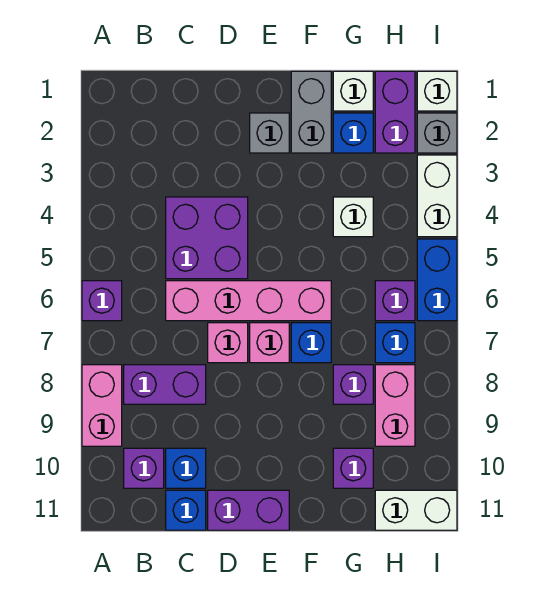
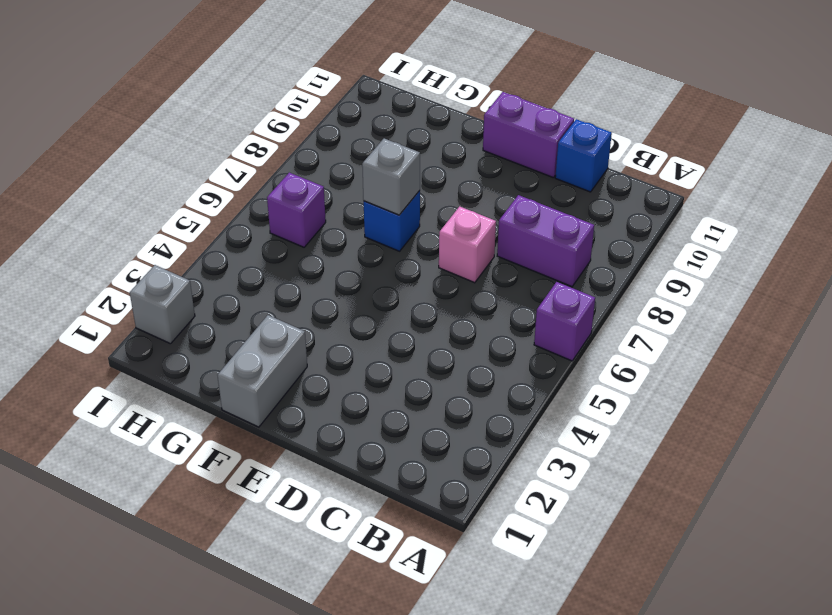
grey 1x1 brick [362,138,420,215] -> grey 1x1 brick moved to [250,113,289,153]
none -> pink 1x2 brick [82,365,122,446]
none -> purple 1x1 brick [124,448,164,488]
none -> purple 2x2 brick [166,197,248,279]

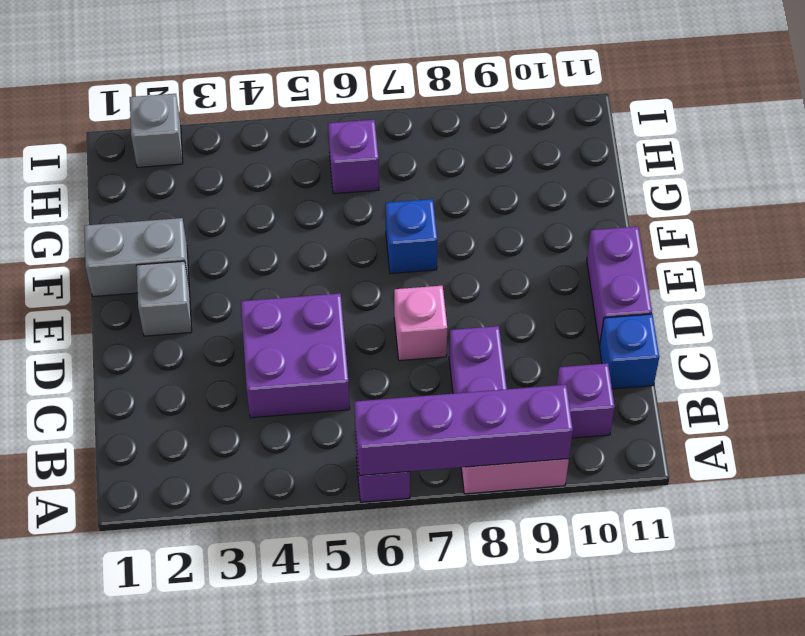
purple 1x4 brick [354,385,573,475] -> none
none -> pink 1x4 brick [166,281,331,321]
none -> blue 1x1 brick [166,448,206,488]
none -> pink 1x1 brick [250,323,289,363]

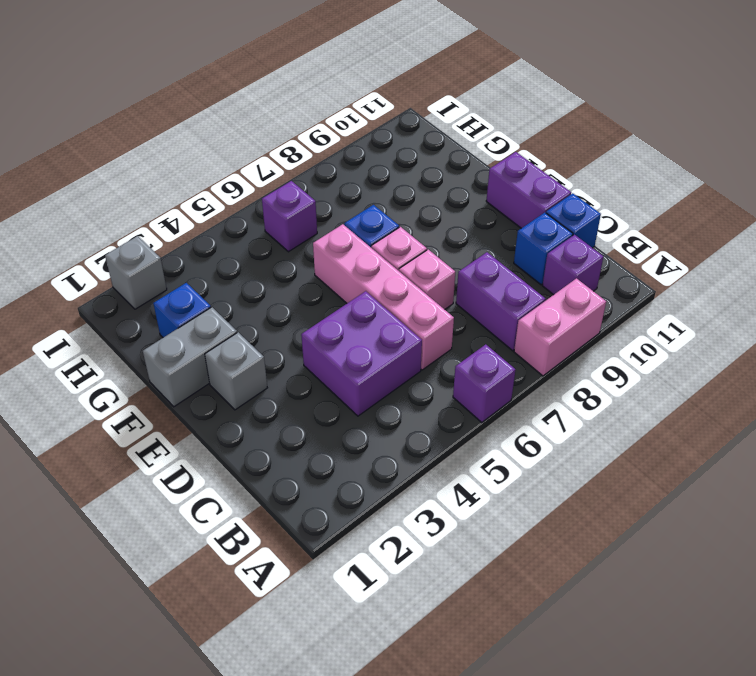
none -> white 1x1 brick [333,71,373,111]
none -> white 1x1 brick [333,197,373,237]
none -> purple 1x1 brick [333,365,373,404]

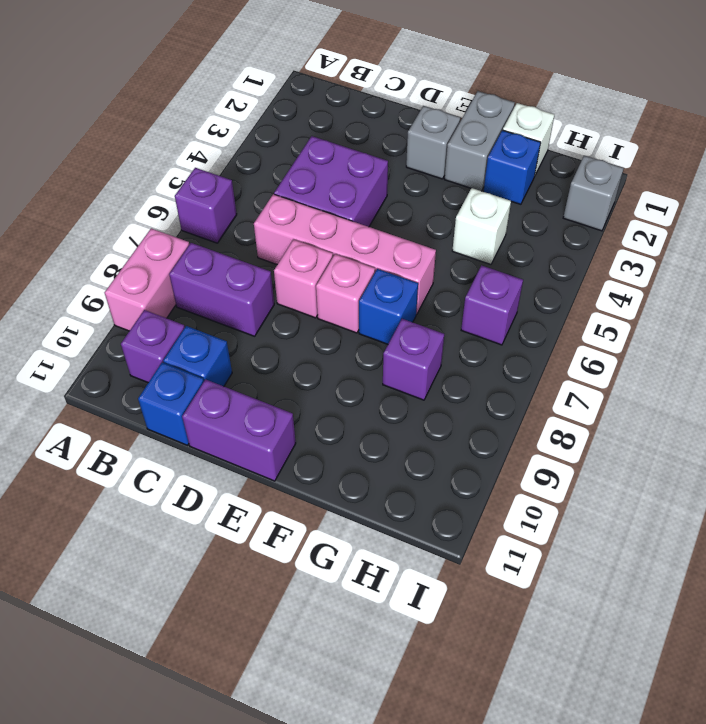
none -> purple 1x1 brick [333,448,373,488]
none -> purple 1x2 brick [375,71,415,153]
none -> blue 1x1 brick [375,323,415,363]

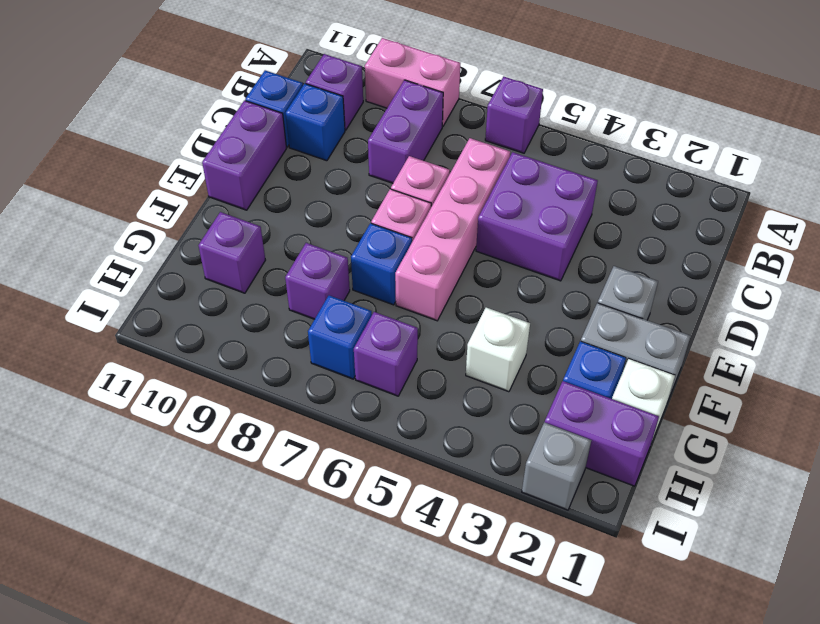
none -> pink 1x2 brick [375,365,415,446]
none -> white 1x2 brick [375,490,457,530]
none -> white 1x1 brick [417,71,457,111]

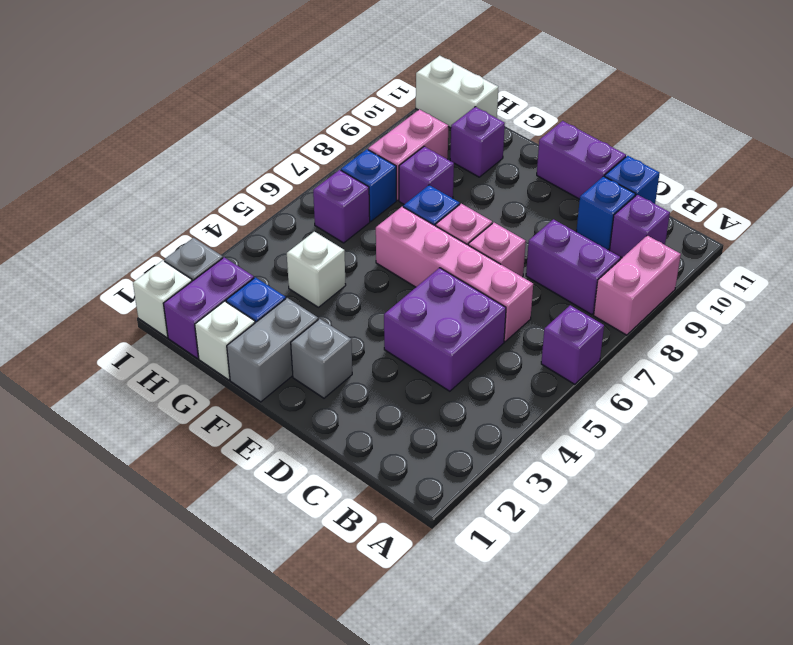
none -> white 1x2 brick [417,155,457,237]
none -> blue 1x2 brick [417,239,457,321]

